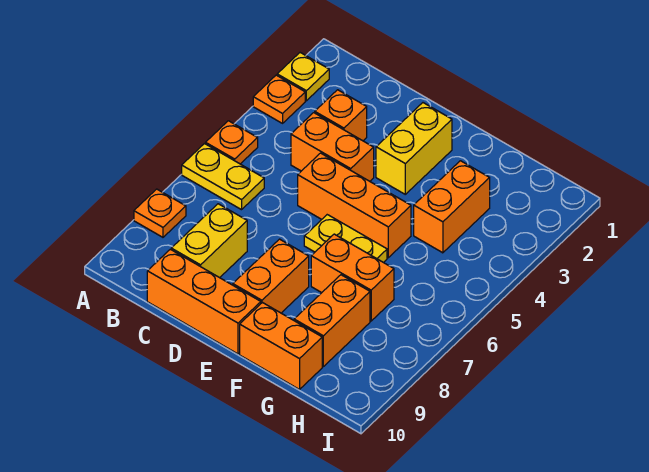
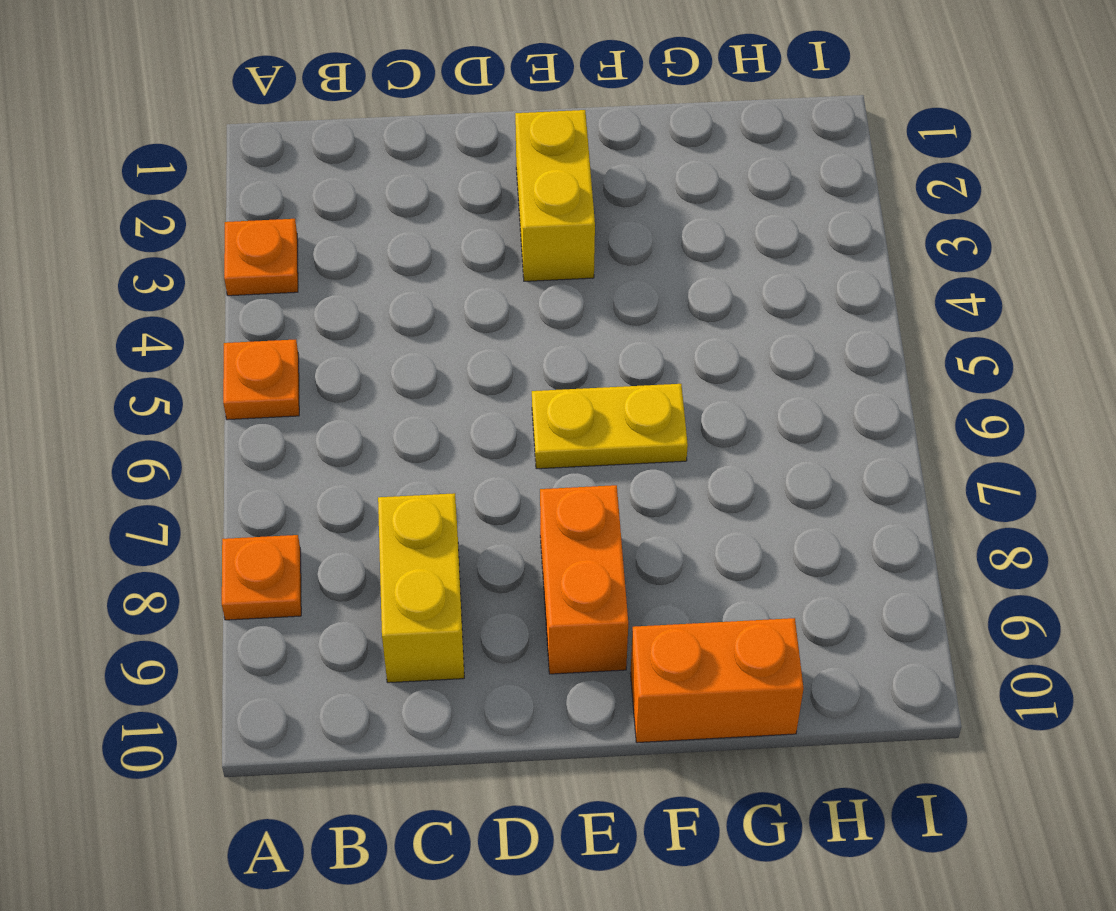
none -> yellow 1x1 plate [277,53,329,101]
none -> yellow 1x2 plate [182,144,264,210]
none -> orange 1x1 brick [315,90,367,141]

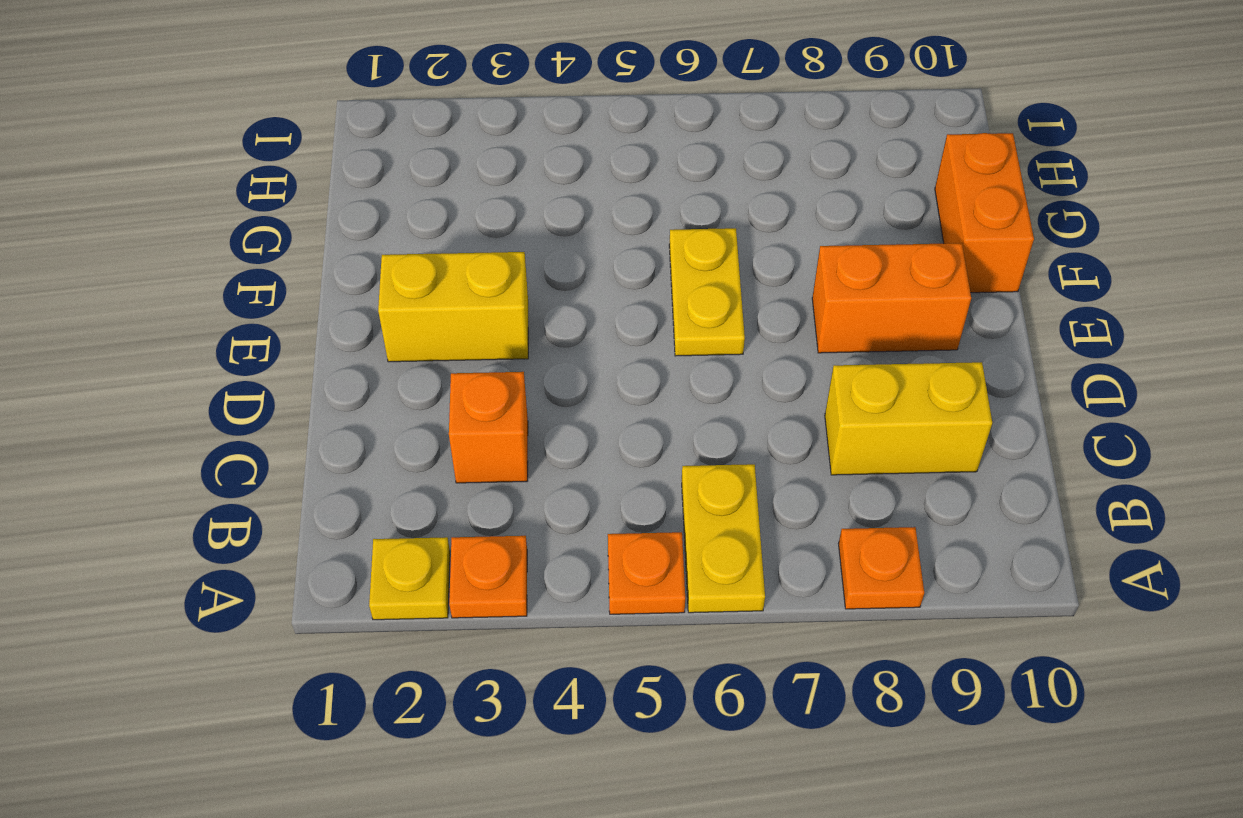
none -> orange 1x2 brick [291,113,374,181]
none -> orange 1x3 brick [147,249,261,354]
none -> orange 1x3 brick [298,153,411,258]

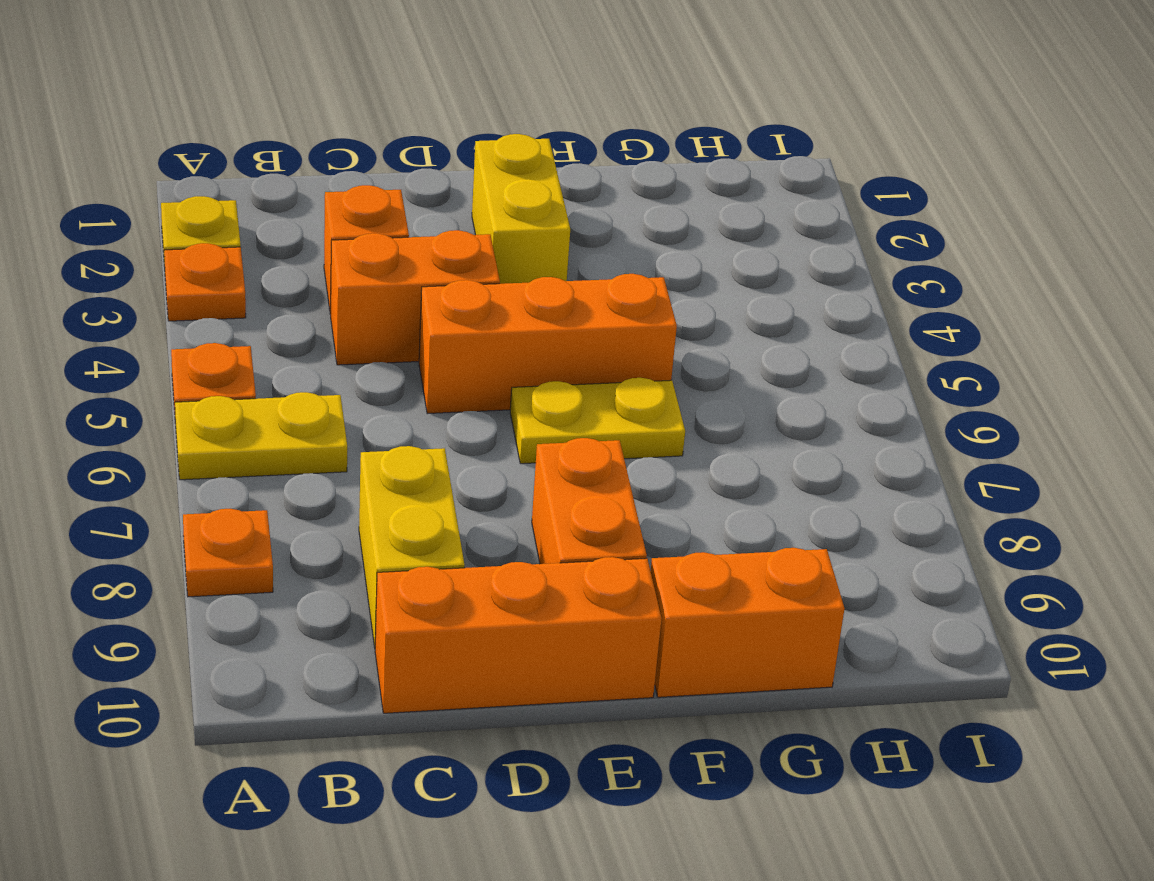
none -> orange 1x2 brick [311,234,394,321]
none -> orange 1x2 brick [414,161,490,253]
none -> orange 1x2 brick [294,275,370,367]

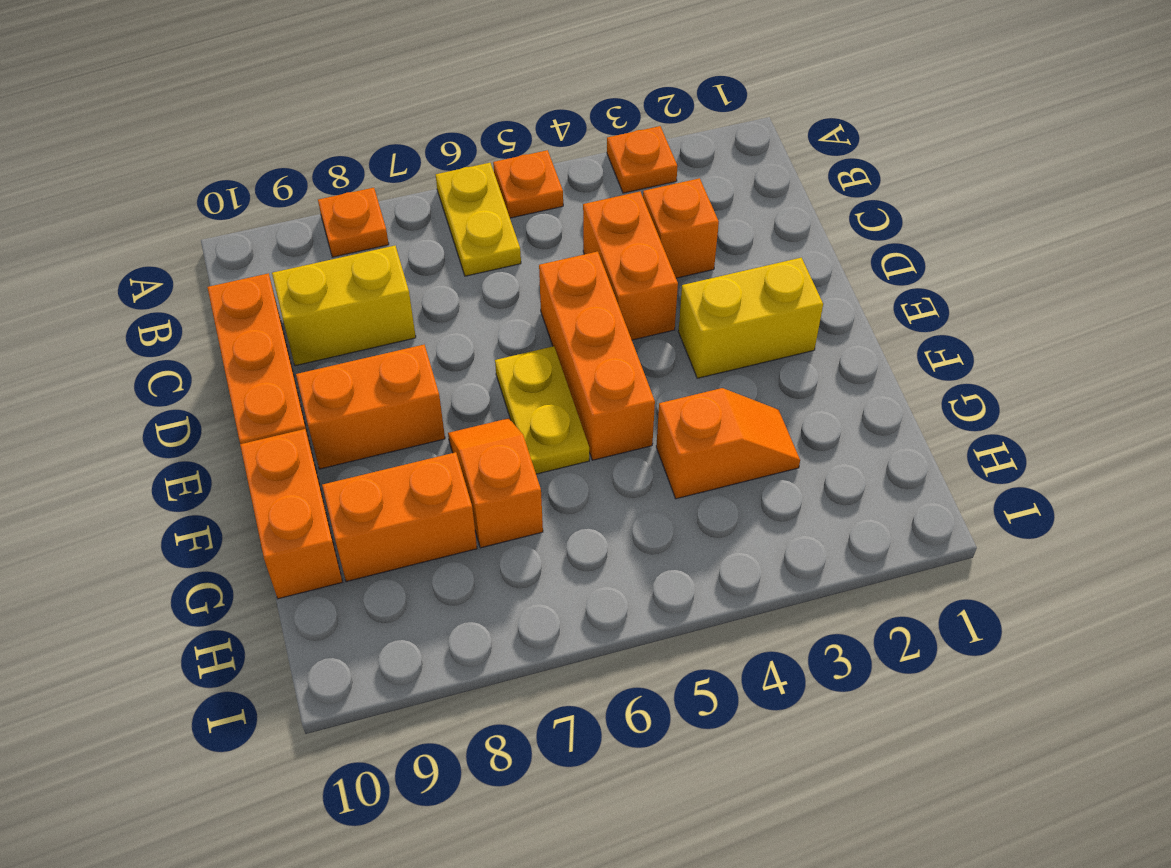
orange 1x2 slope [448,418,543,548] -> orange 1x2 brick [311,234,394,321]
orange 1x2 slope [656,388,800,499] -> orange 1x2 brick [414,161,490,253]
none -> yellow 1x1 plate [277,53,329,101]

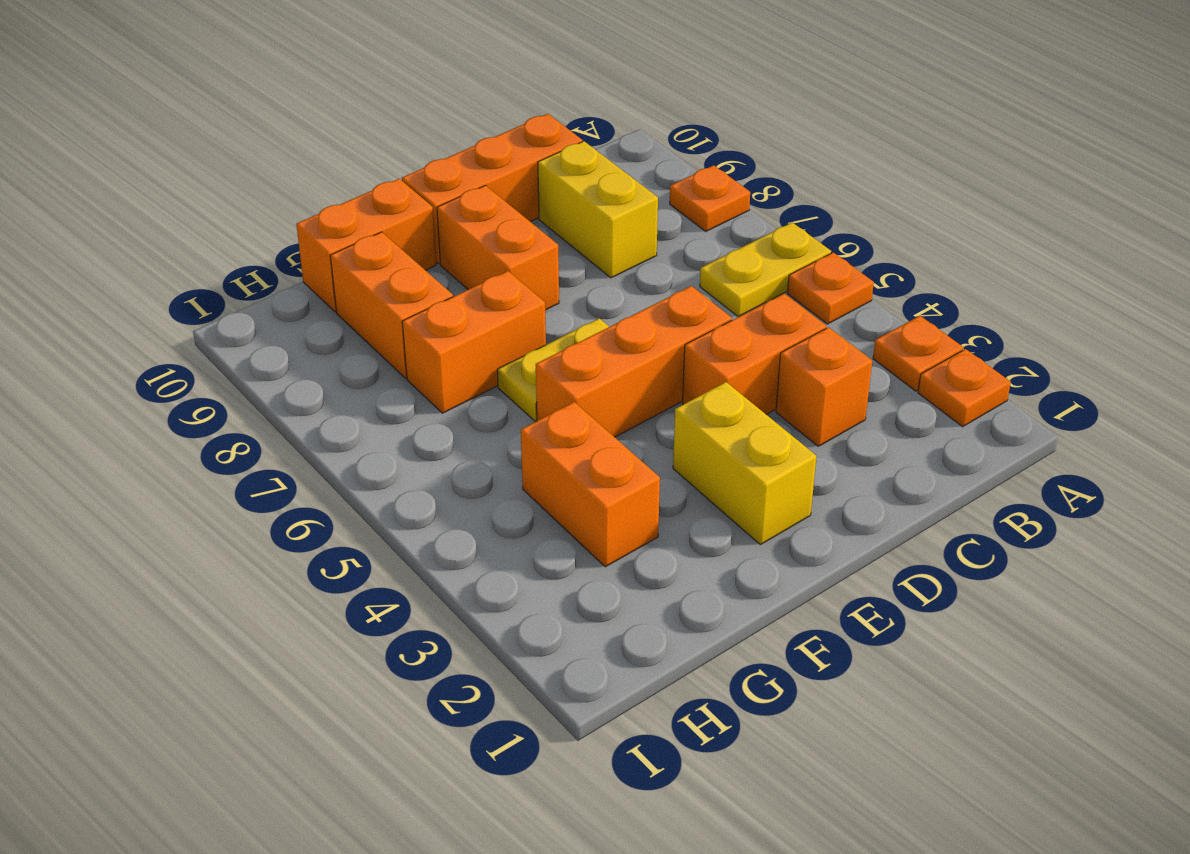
orange 1x1 plate [918,349,1011,427] -> yellow 1x1 plate [277,53,329,101]

